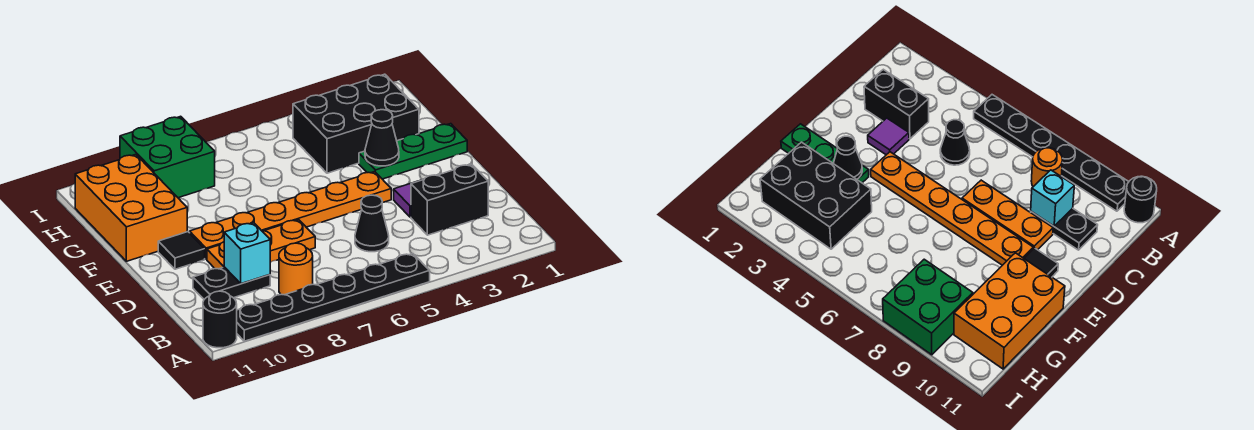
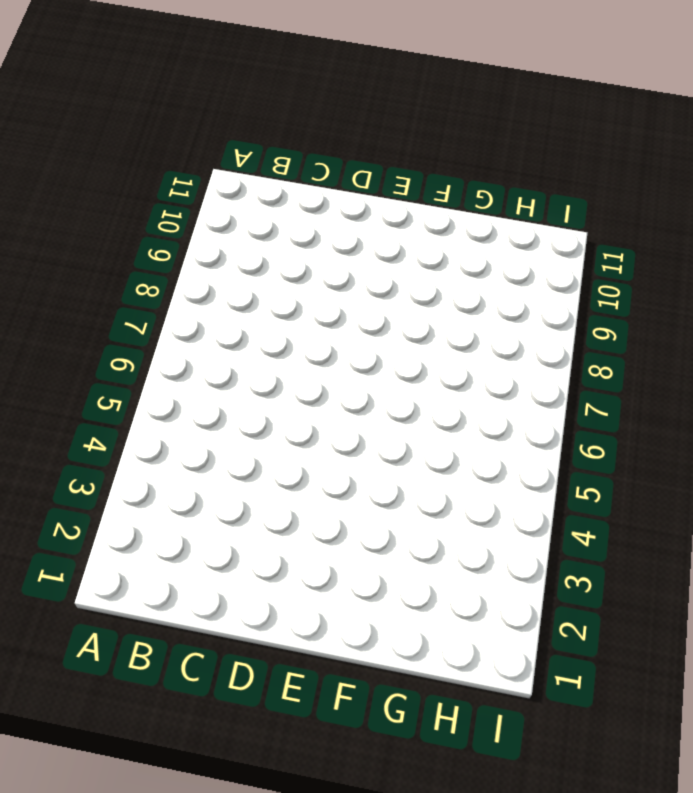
none -> black 1x6 plate [237,254,430,341]
none -> black 1x1 round brick [203,291,237,348]
none -> orange 1x1 round brick [279,243,313,295]

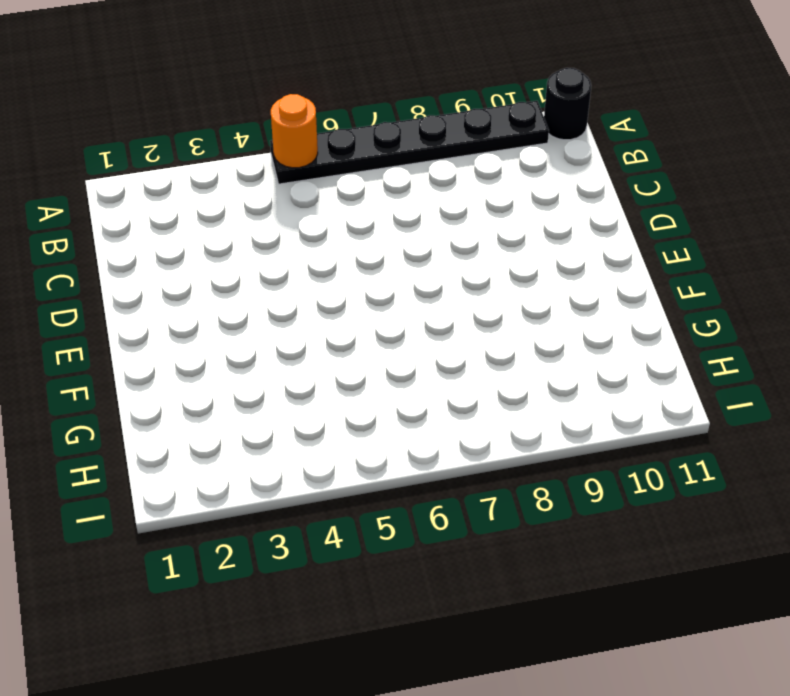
orange 1x1 round brick [271,94,318,168] -> orange 1x1 round brick moved to [279,243,313,295]
none -> black 1x2 brick [411,164,488,235]
none -> black 1x1 cone [355,195,389,252]
none -> black 1x2 plate [193,267,270,299]

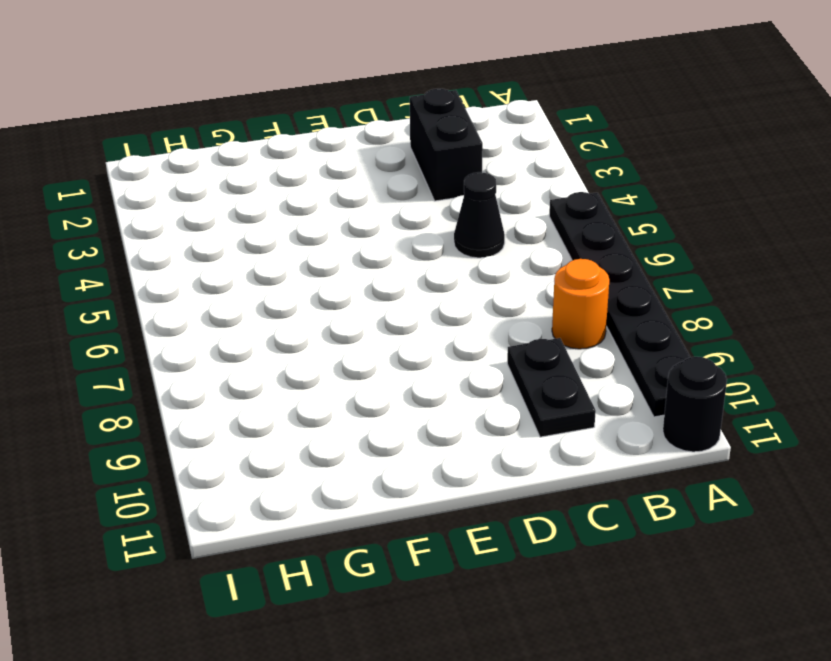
none -> purple 1x1 tile [394,184,411,217]
none -> orange 1x3 plate [207,220,315,269]
none -> orange 1x6 plate [190,172,391,259]

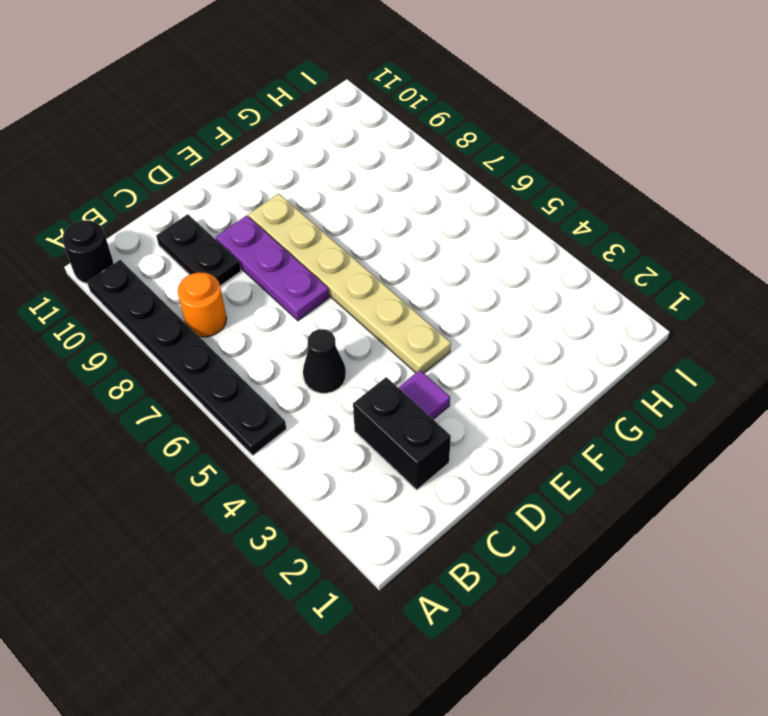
purple 1x3 plate [216,215,329,321] -> orange 1x3 plate [207,220,315,269]
tan 1x6 plate [248,194,451,373] -> orange 1x6 plate [190,172,391,259]
none -> black 1x1 tile [158,232,205,269]
none -> green 1x3 plate [359,124,467,179]
none -> orange 2x3 brick [75,155,187,261]

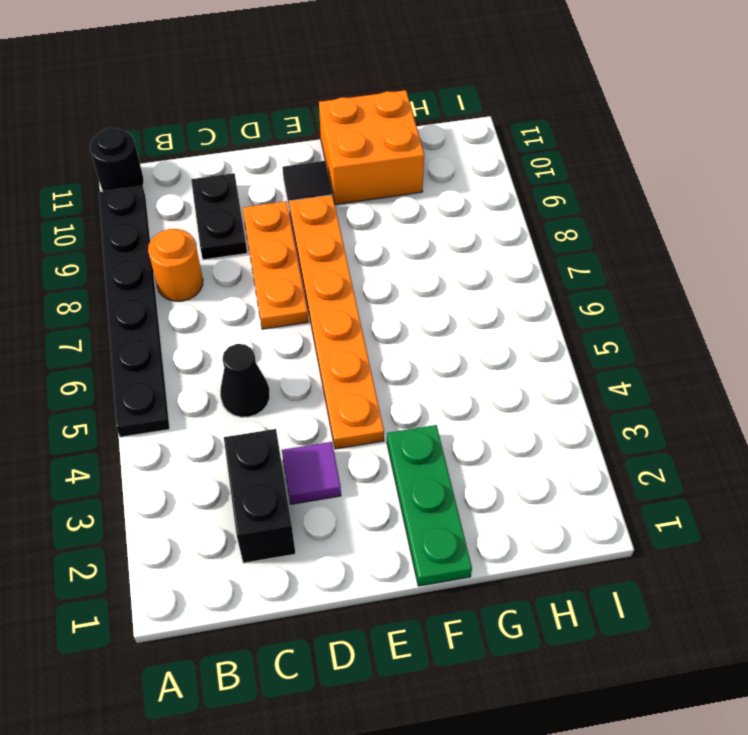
orange 2x2 brick [319,90,424,205] -> orange 2x3 brick [75,155,187,261]
none -> black 2x3 brick [293,74,419,173]
none -> green 2x2 brick [120,116,215,198]
none -> cyan 1x1 brick [224,223,270,284]

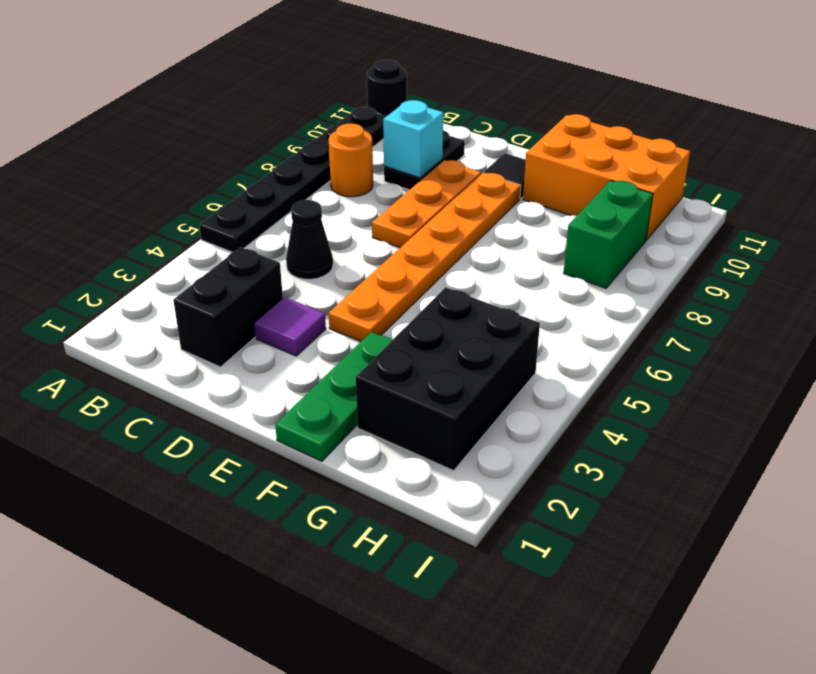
green 1x2 brick [564,180,653,288] -> green 2x2 brick [120,116,215,198]
none -> black 1x1 cone [365,110,399,166]

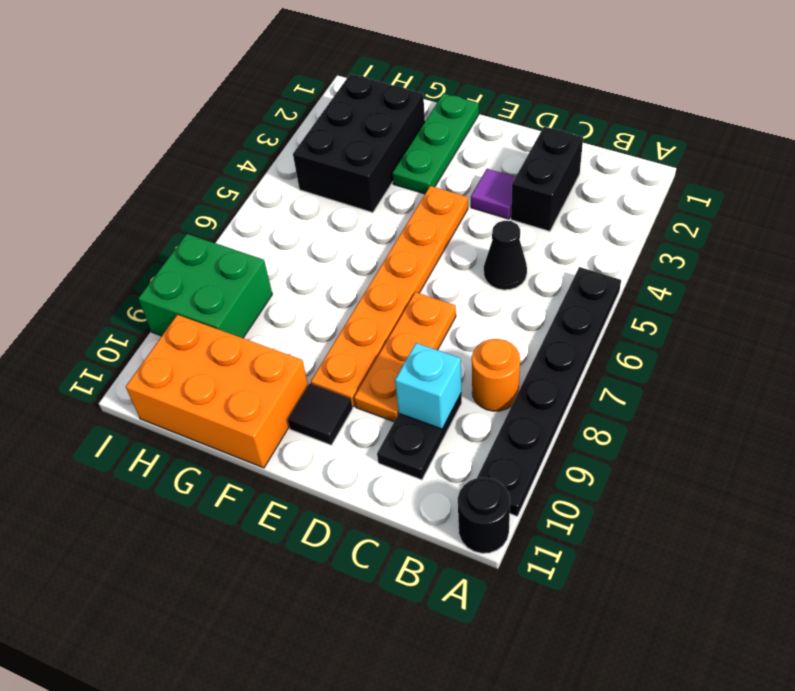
none -> black 1x1 cone [365,110,399,166]

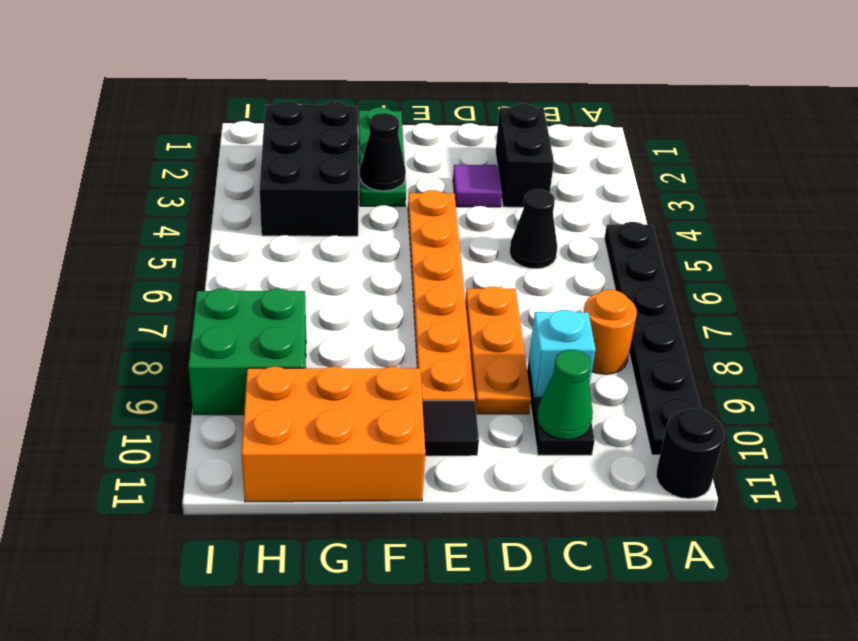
green 1x1 cone [537,350,593,440] -> none

